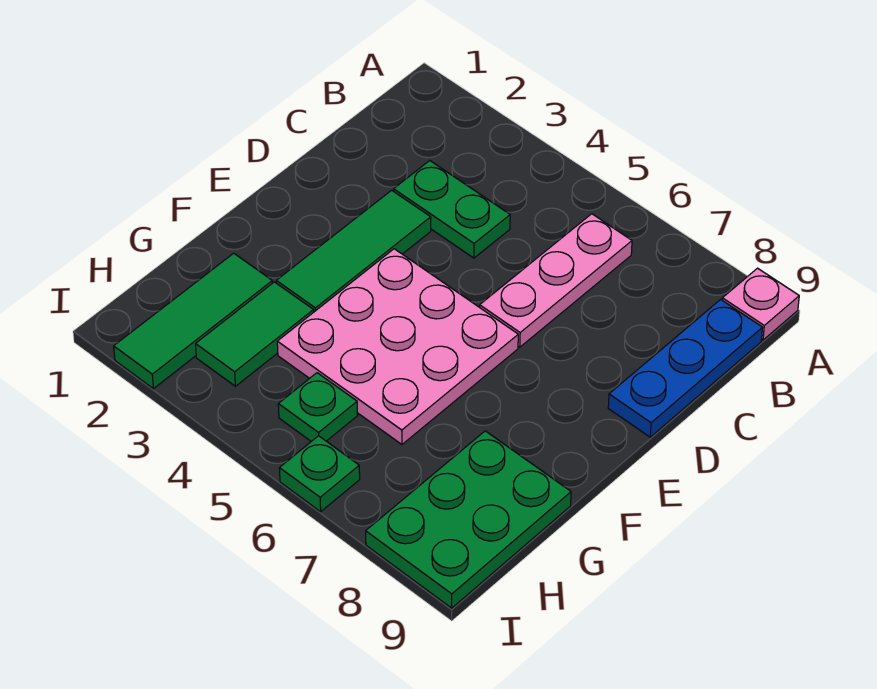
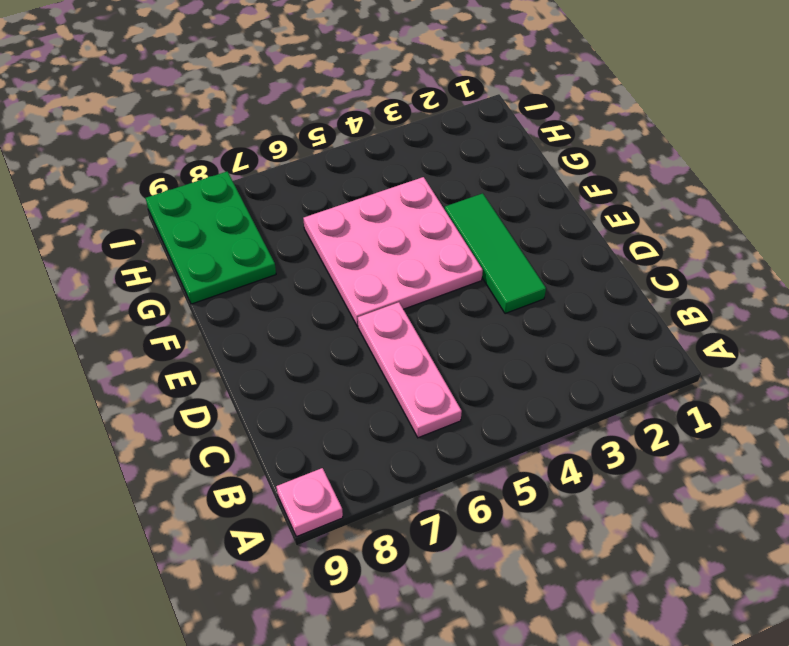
none -> blue 1x3 plate [608,299,763,437]
none -> green 1x2 plate [394,161,510,258]

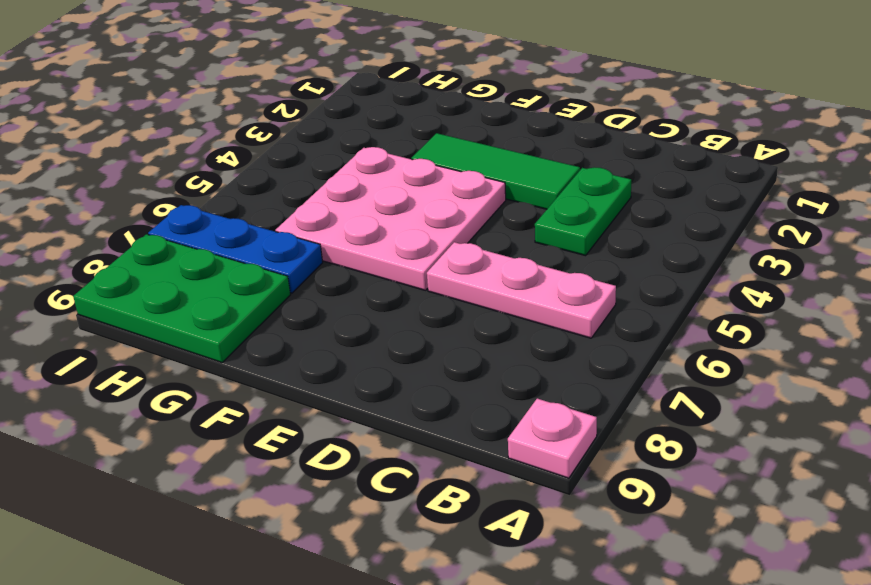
blue 1x3 plate [148,205,323,293] -> blue 1x3 plate moved to [608,299,763,437]
none -> green 1x3 tile [114,253,272,389]
none -> green 1x2 tile [196,282,314,386]

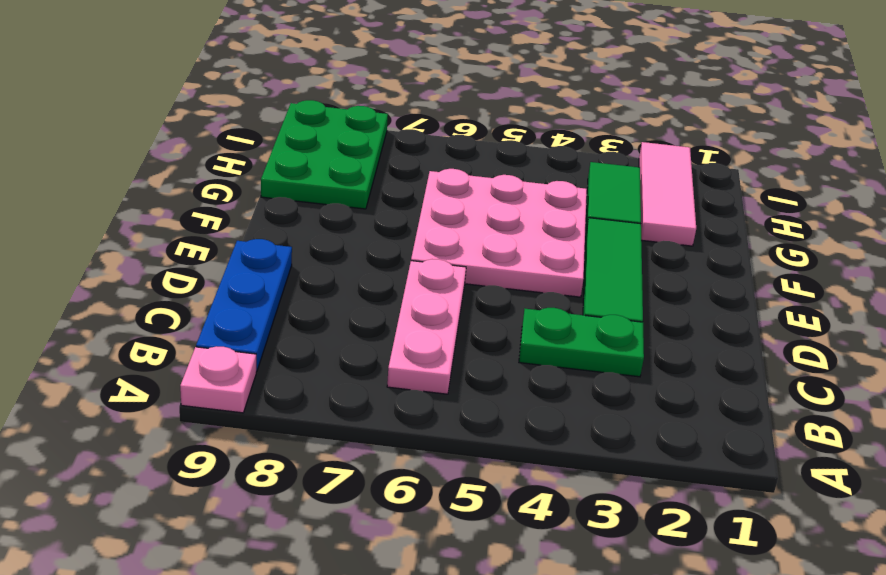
pink 1x3 tile [639,142,696,246] -> green 1x3 tile [114,253,272,389]
none -> green 1x1 plate [278,373,358,441]
none -> green 1x1 plate [279,436,360,512]

